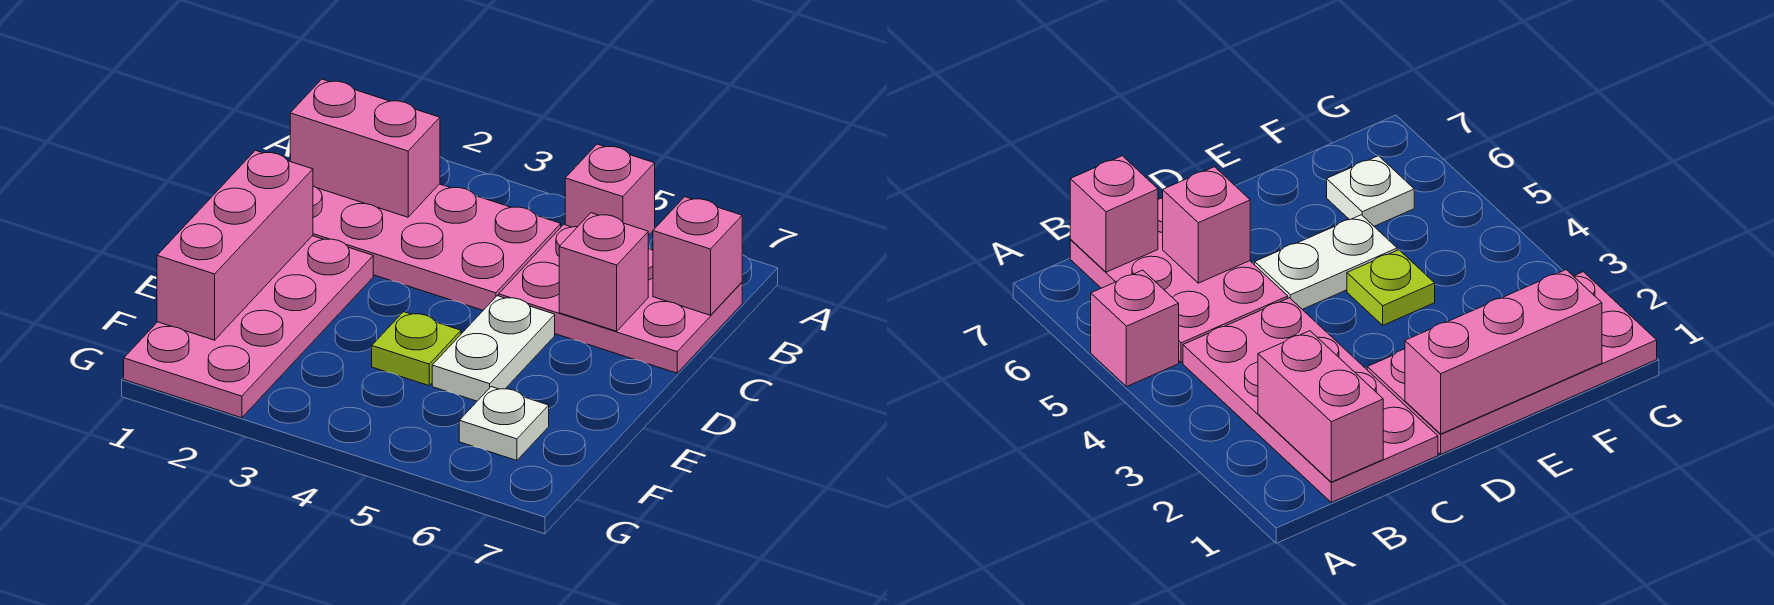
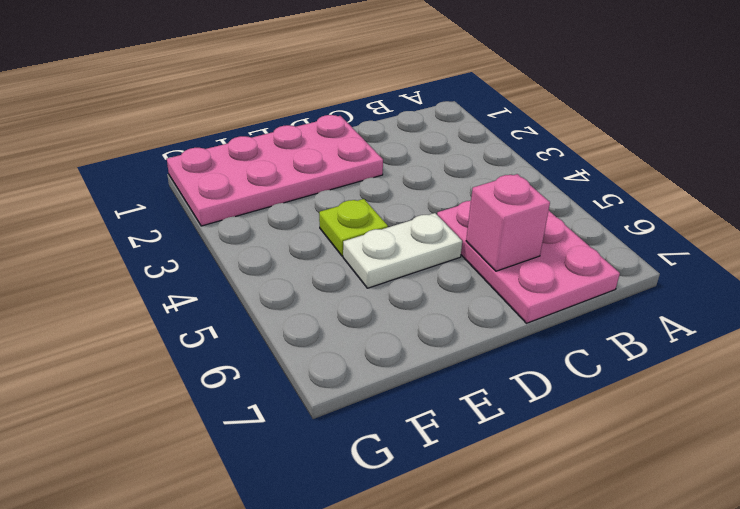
none -> pink 1x1 brick [565,144,655,235]
none -> pink 2x4 plate [313,184,561,310]

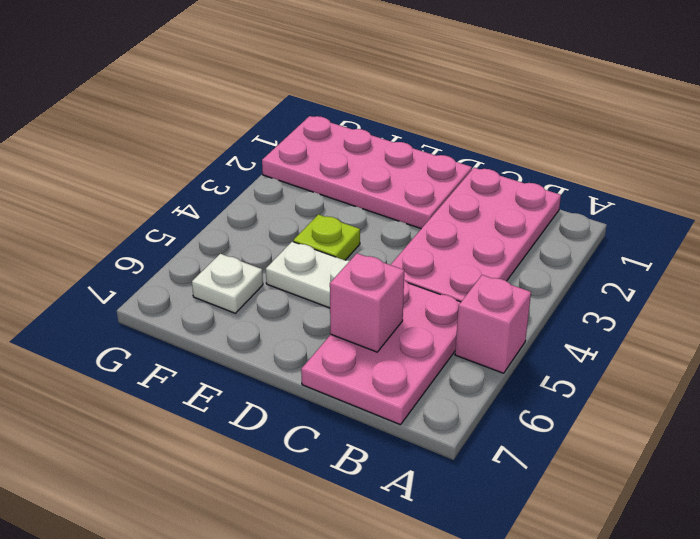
none -> pink 1x2 brick [290,79,440,217]
none -> pink 1x1 brick [653,197,742,315]

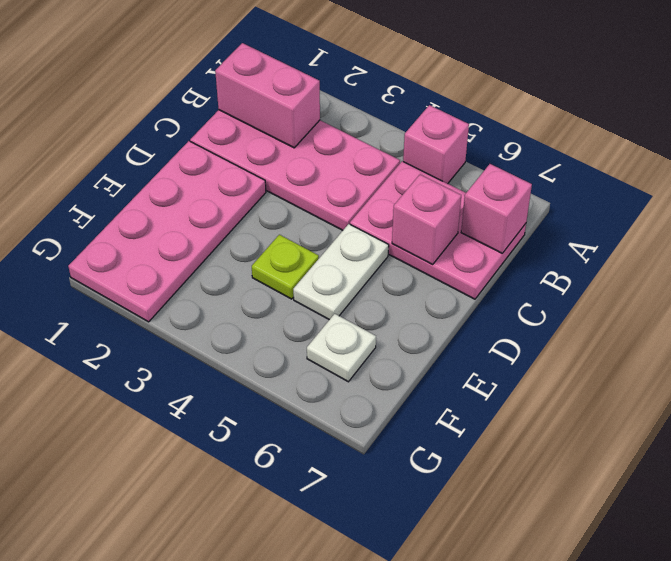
none -> pink 1x3 brick [157,150,313,340]

